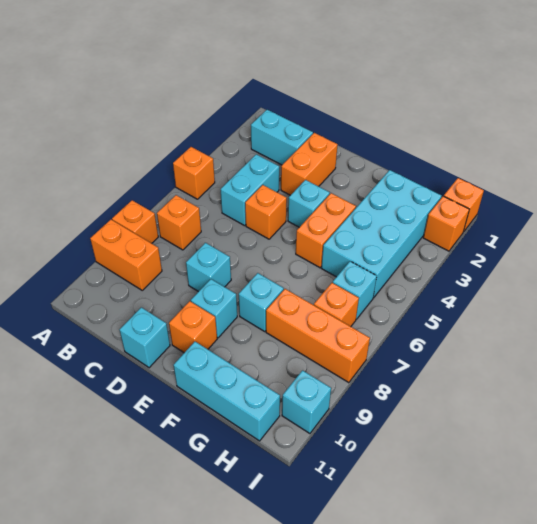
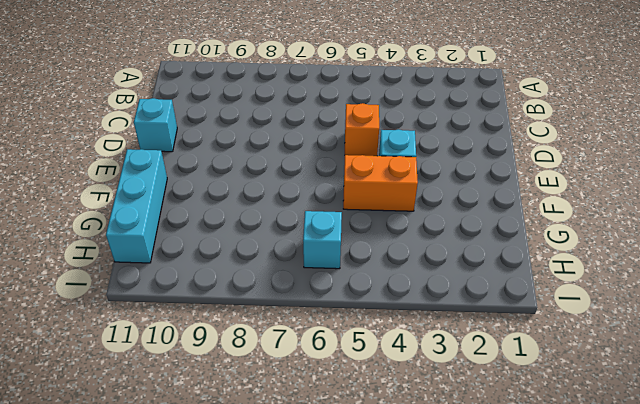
none -> orange 1x1 brick [173,147,215,199]
none -> orange 1x1 brick [112,200,158,243]
none -> orange 1x2 brick [90,220,162,290]

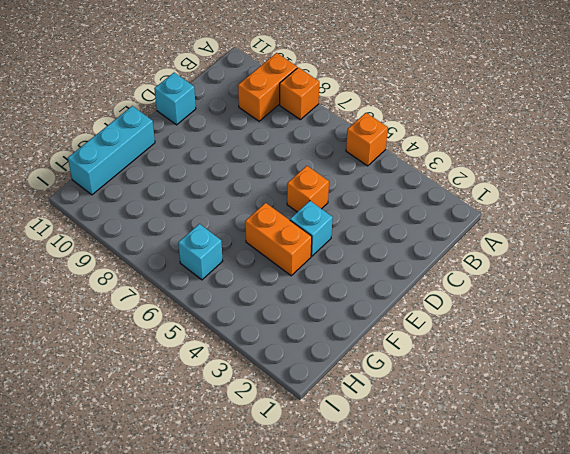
none -> cyan 1x2 brick [251,110,313,165]
none -> orange 1x1 brick [157,195,201,250]
none -> cyan 1x2 brick [221,154,279,226]

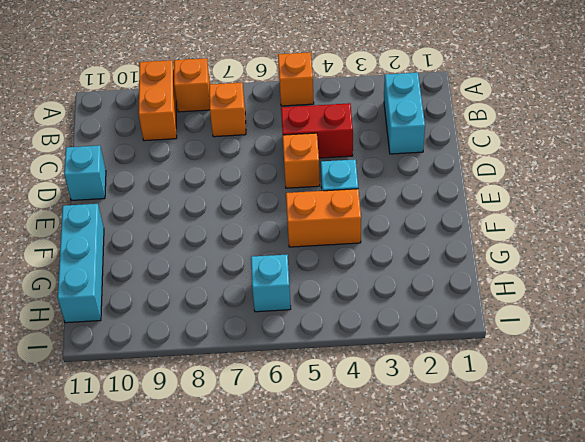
red 1x2 brick [281,103,353,158] -> cyan 1x2 brick [221,154,279,226]
none -> orange 1x2 brick [281,133,338,195]
none -> cyan 1x1 brick [186,243,231,292]
none -> cyan 1x1 brick [191,279,237,338]

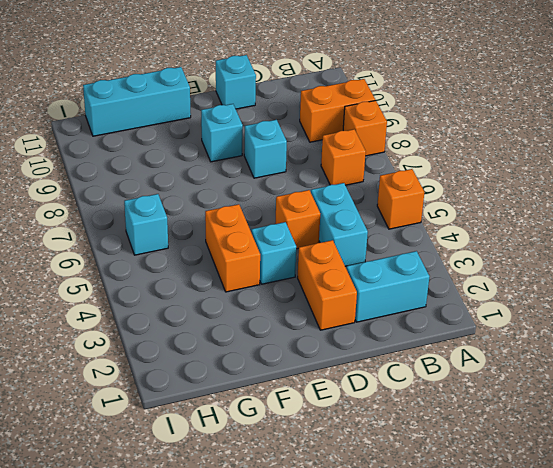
none -> orange 1x1 brick [169,301,217,353]
none -> cyan 1x1 brick [239,273,284,332]
none -> cyan 2x4 brick [322,170,442,298]

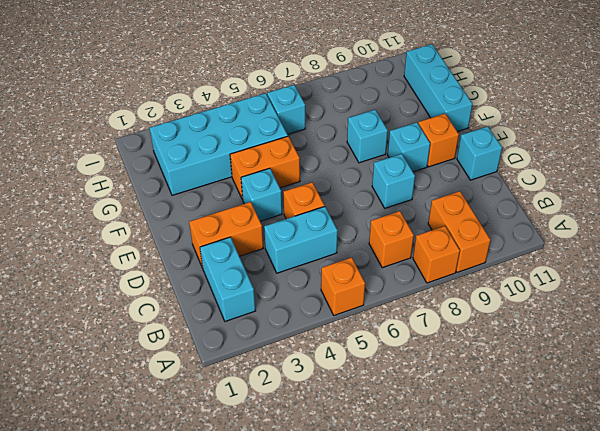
none -> orange 1x3 brick [266,289,370,383]
none -> orange 1x1 brick [314,283,359,327]
none -> orange 1x1 brick [444,178,484,232]

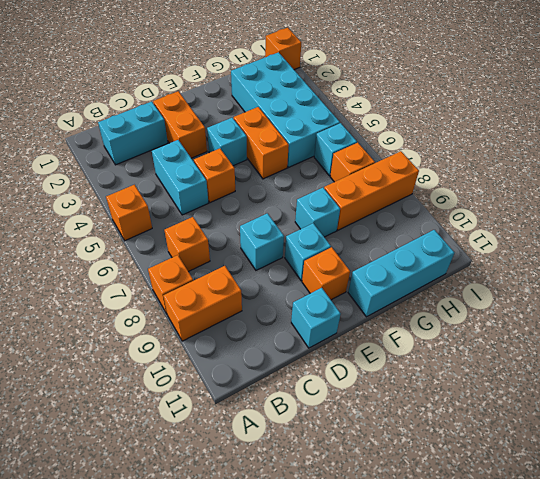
none -> orange 1x1 brick [423,196,469,251]
none -> cyan 1x1 brick [282,370,331,433]

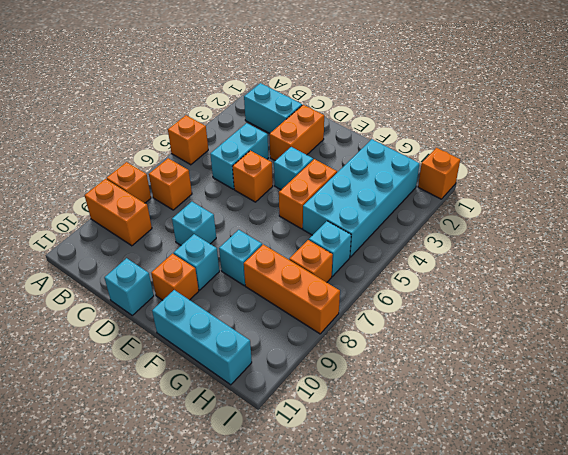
none -> orange 1x1 brick [423,196,469,251]
none -> cyan 1x1 brick [282,370,331,433]

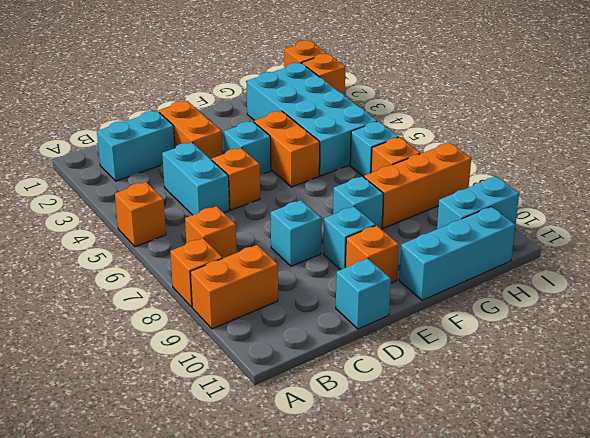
cyan 1x2 brick [437,177,519,229] -> cyan 1x1 brick [282,370,331,433]

